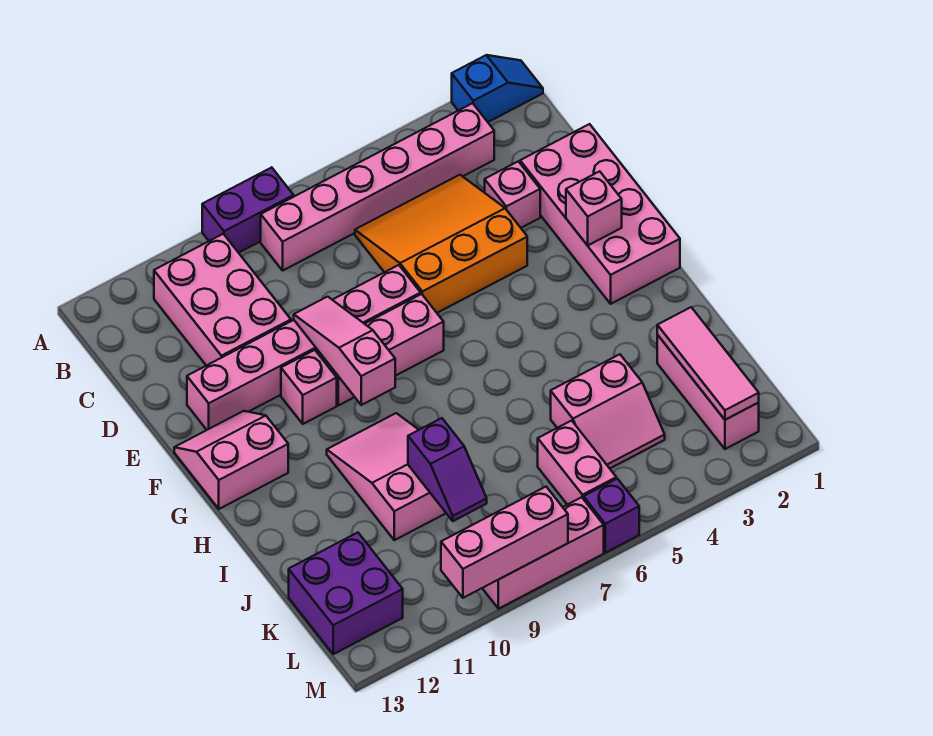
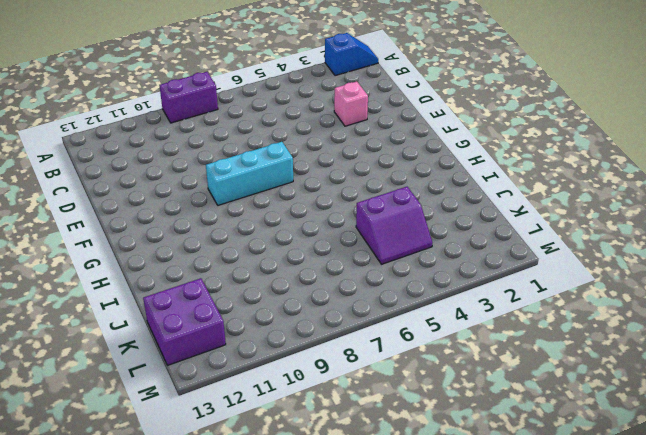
cyan 1x3 brick [206,142,293,205] -> pink 1x3 brick [317,294,444,405]
purple 2x2 slope [356,187,432,264] -> pink 2x2 slope [551,354,665,468]
none -> pink 1x6 brick [261,103,494,270]
none -> pink 2x3 brick [154,234,291,366]
none -> orange 3x3 slope [355,175,527,313]

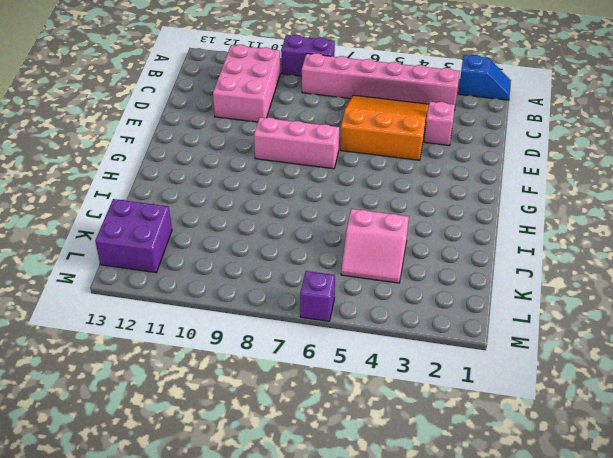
none -> pink 2x4 brick [520,124,680,304]
none -> pink 1x6 brick [187,265,421,430]
none -> pink 1x1 brick [281,350,337,424]

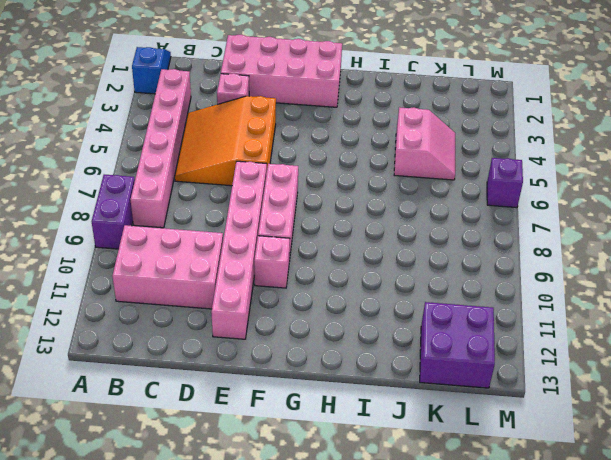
none -> pink 2x2 slope [174,411,288,509]
none -> pink 2x3 slope [327,413,446,540]
none -> pink 1x3 brick [657,335,759,449]

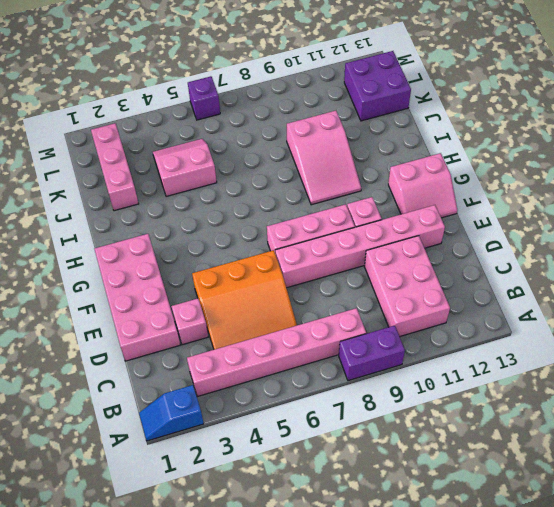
none -> pink 1x2 brick [538,421,616,505]
none -> pink 1x3 brick [482,497,604,609]
none -> pink 1x3 slope [294,297,395,405]

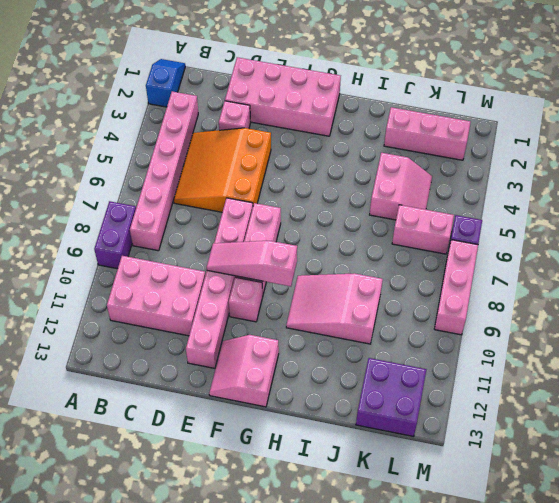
none -> pink 1x1 brick [566,171,622,245]
none -> pink 1x3 tile [657,307,759,420]
none -> purple 1x2 slope [408,418,487,521]

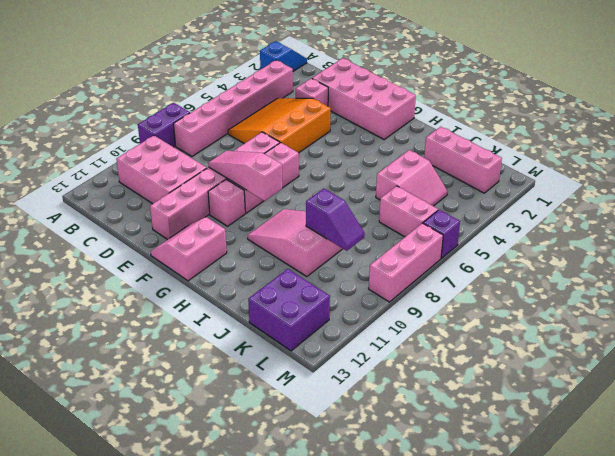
none -> pink 1x1 brick [566,171,622,245]
none -> pink 1x3 tile [657,307,759,420]
none -> pink 1x3 brick [441,487,568,598]

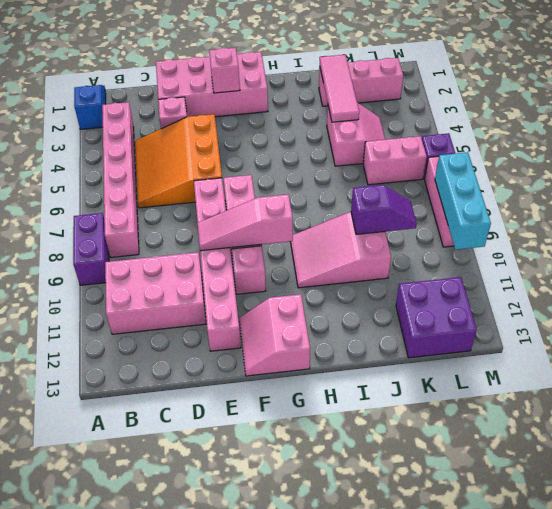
pink 1x3 tile [320,55,359,122] -> pink 1x3 tile turned to [657,307,759,420]
cyan 1x3 brick [435,152,491,250] -> pink 1x3 brick [441,487,568,598]

